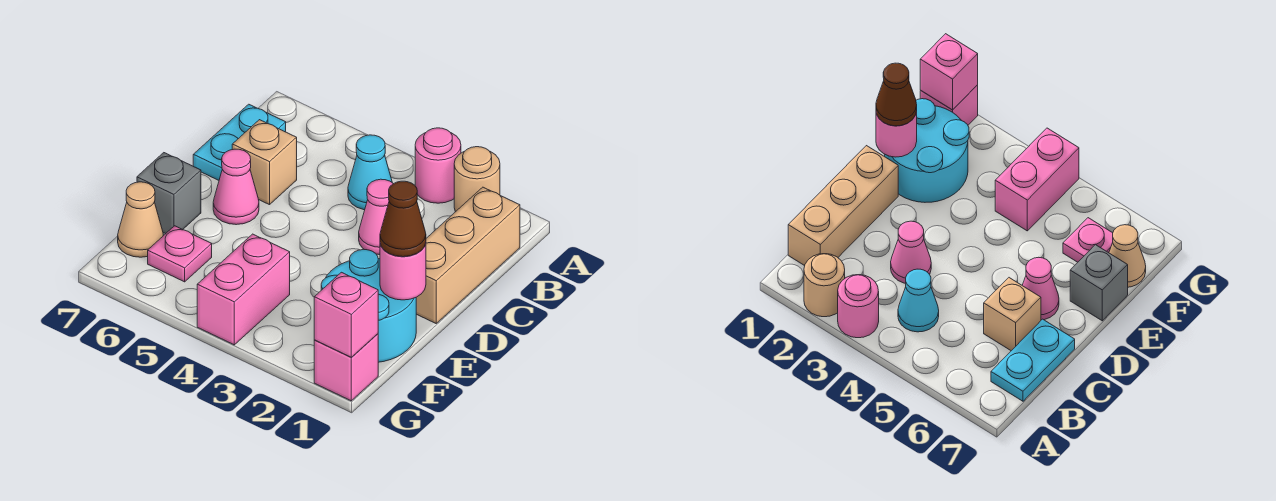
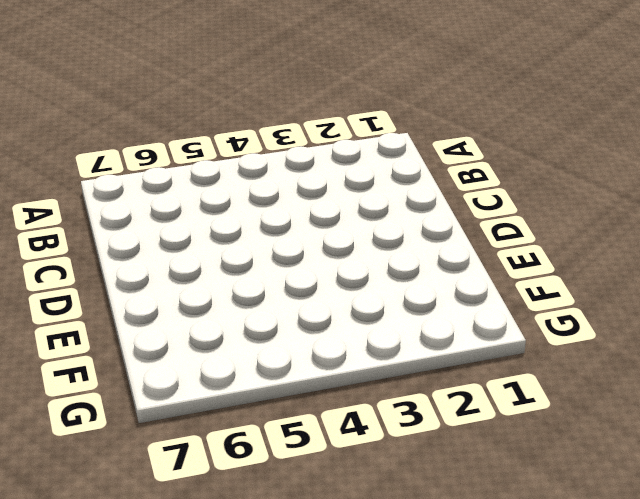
none -> tan 1x1 round brick [454,147,500,212]
none -> pink 1x1 round brick [415,128,461,203]
none -> tan 1x3 brick [416,187,520,323]

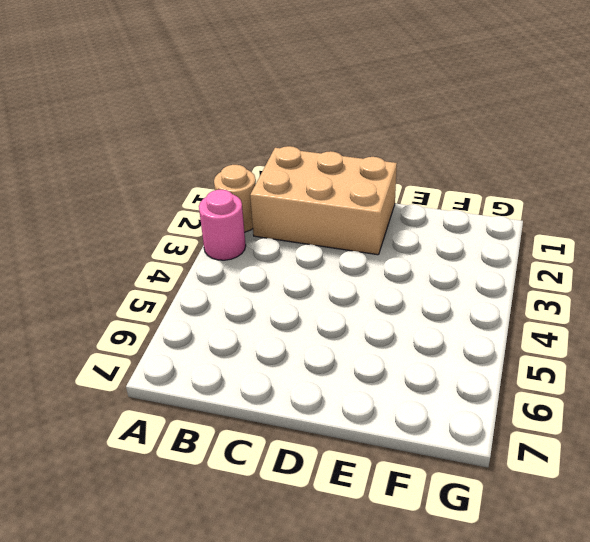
tan 2x3 brick [250,146,397,255] -> tan 1x3 brick [416,187,520,323]
none -> cyan 1x1 cone [348,135,392,210]
none -> cyan 1x2 plate [193,104,286,180]
none -> pink 1x1 cone [359,179,393,255]

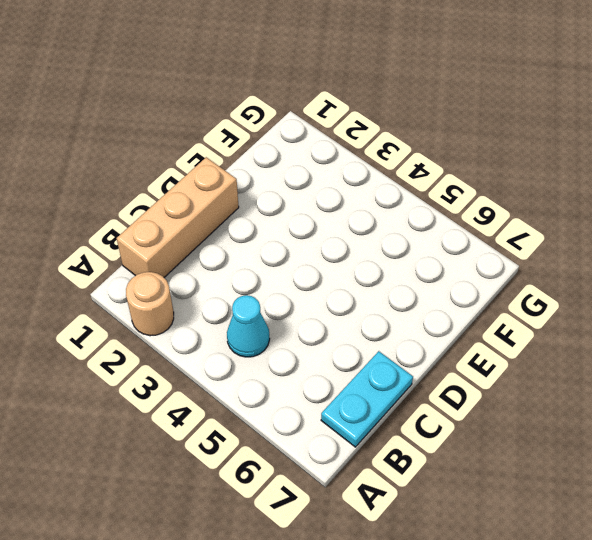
none -> pink 1x1 round brick [415,128,461,203]
none -> pink 1x1 cone [359,179,393,255]
none -> tan 1x1 brick [232,120,297,205]

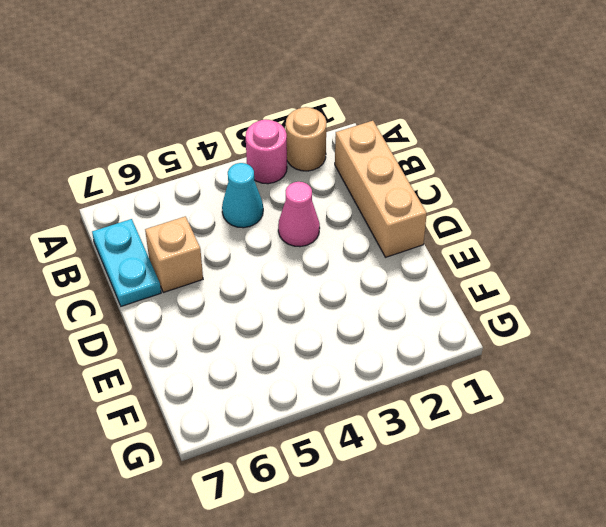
none -> pink 1x1 cone [213,149,259,225]
none -> cyan 2x2 round brick [321,250,416,362]
none -> grey 1x1 brick [137,153,201,234]

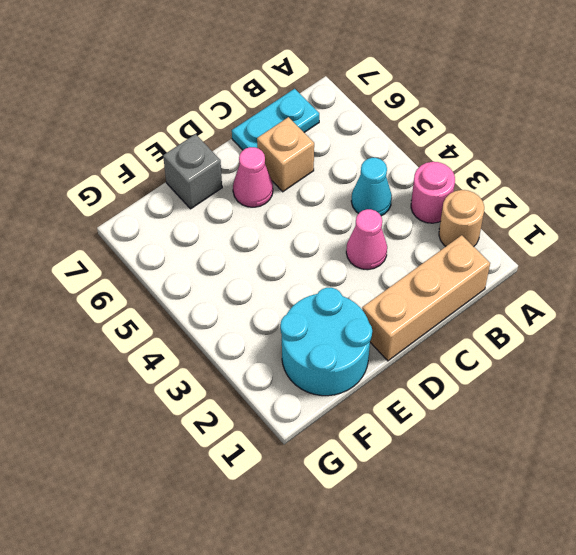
none -> pink 1x2 brick [197,234,290,345]
none -> pink 1x1 plate [148,226,212,282]
none -> tan 1x1 cone [118,182,163,257]

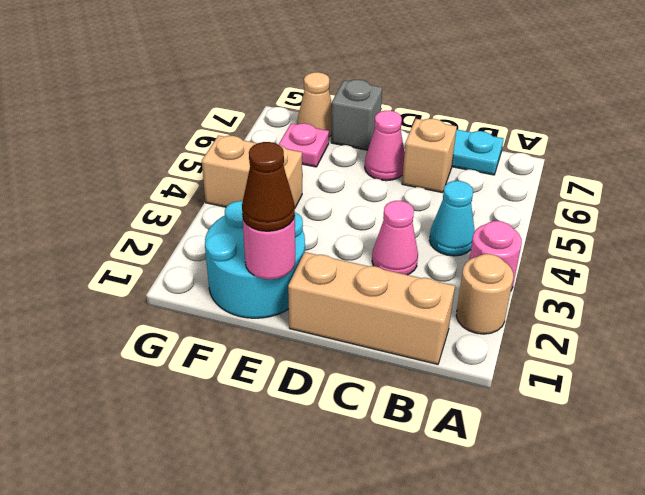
tan 1x2 brick [202,135,302,207] -> pink 1x2 brick [197,234,290,345]
none -> pink 1x1 brick [314,334,378,401]
none -> pink 1x1 brick [314,272,378,358]

